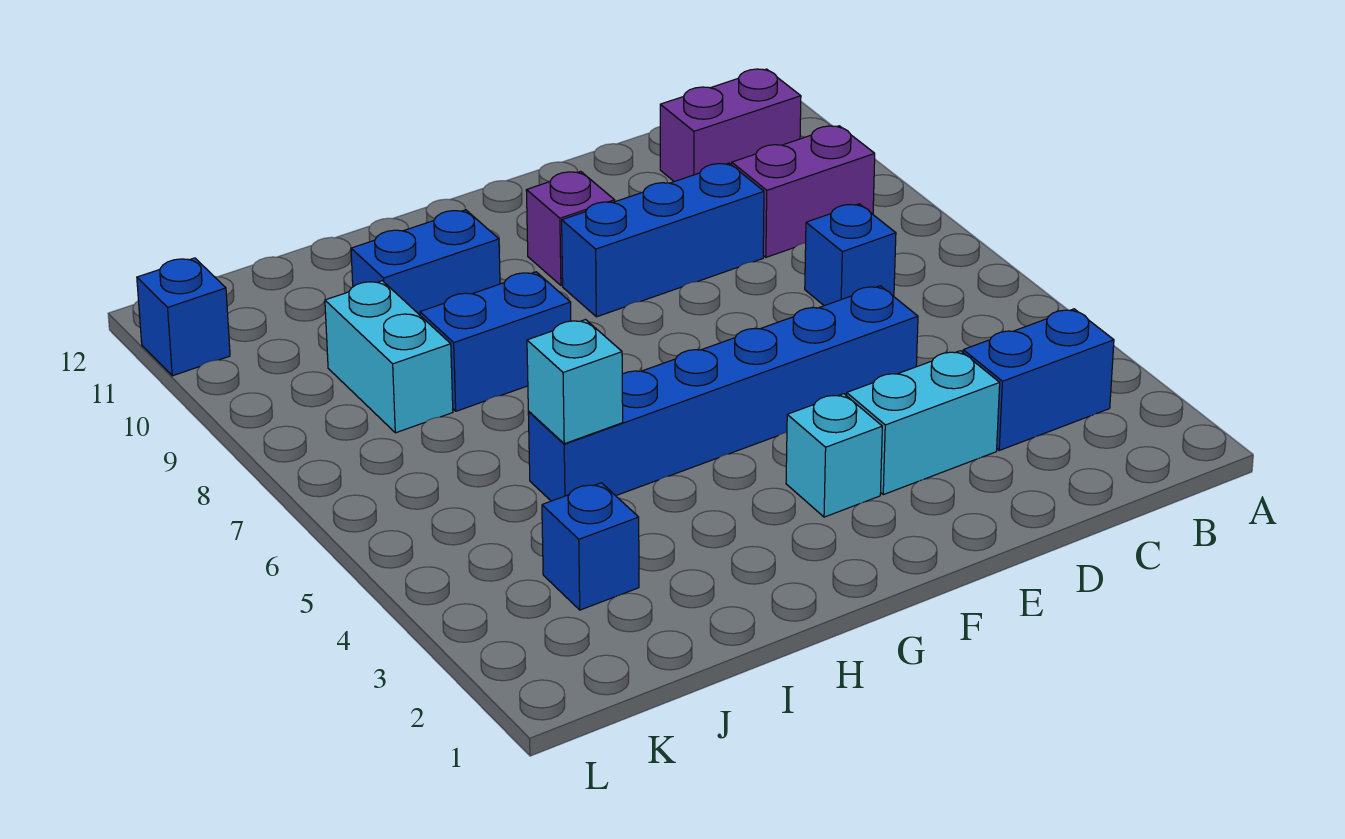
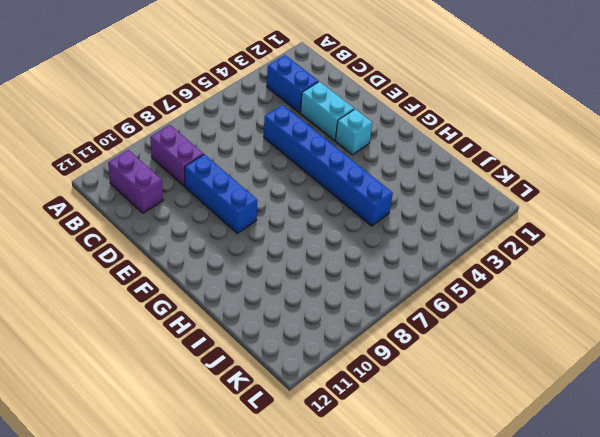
none -> blue 1x1 brick [805,204,896,306]
none -> purple 1x1 brick [526,171,615,286]
none -> blue 1x2 brick [420,272,571,411]

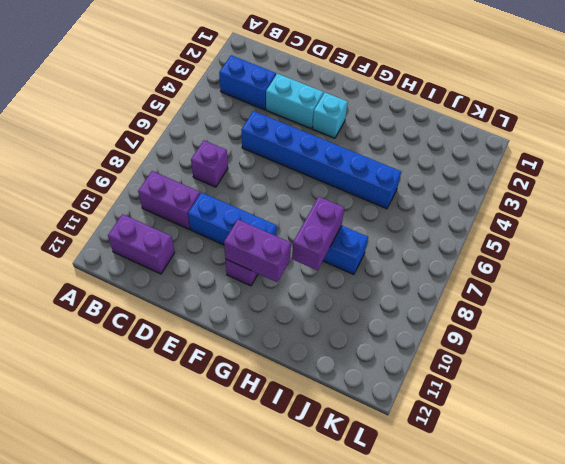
purple 1x1 brick [191,140,228,187] -> blue 1x1 brick [805,204,896,306]
purple 1x2 brick [224,220,291,282] -> none
purple 1x2 brick [292,197,344,270] -> none
none -> blue 1x2 brick [351,210,500,315]
none -> blue 1x1 brick [542,483,639,610]
none -> cyan 1x2 brick [325,281,453,433]

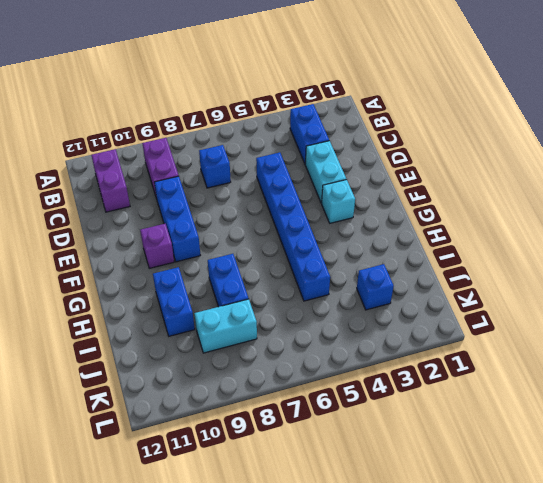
none -> blue 1x1 brick [137,258,230,376]
none -> cyan 1x1 brick [527,320,623,444]

